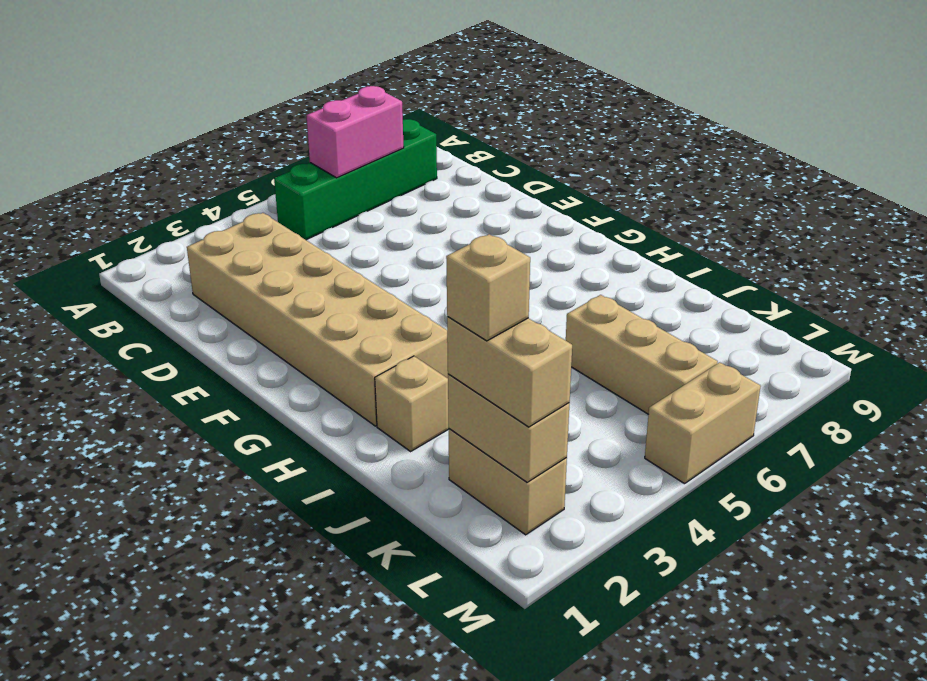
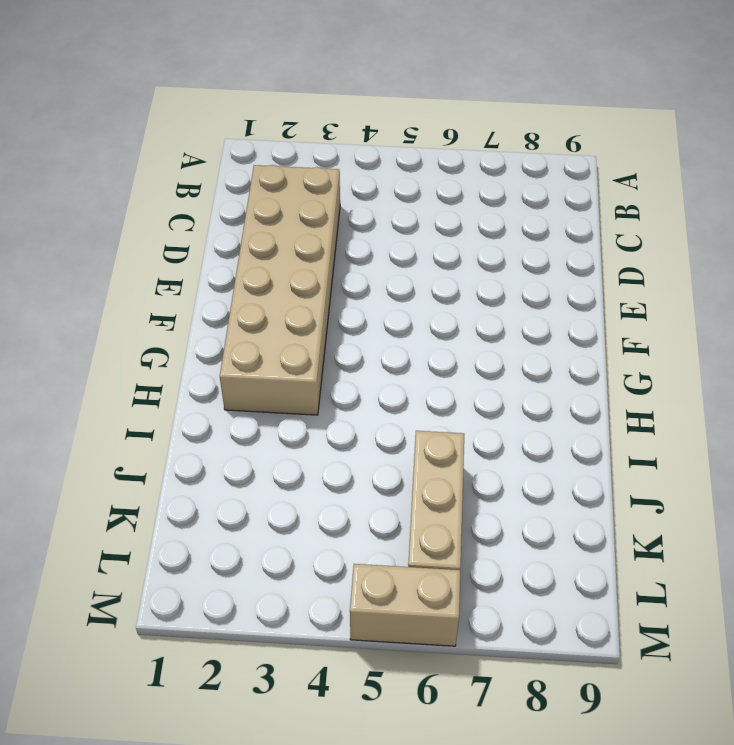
none -> green 1x4 brick [274,119,437,240]
none -> tan 1x1 brick [375,356,449,451]

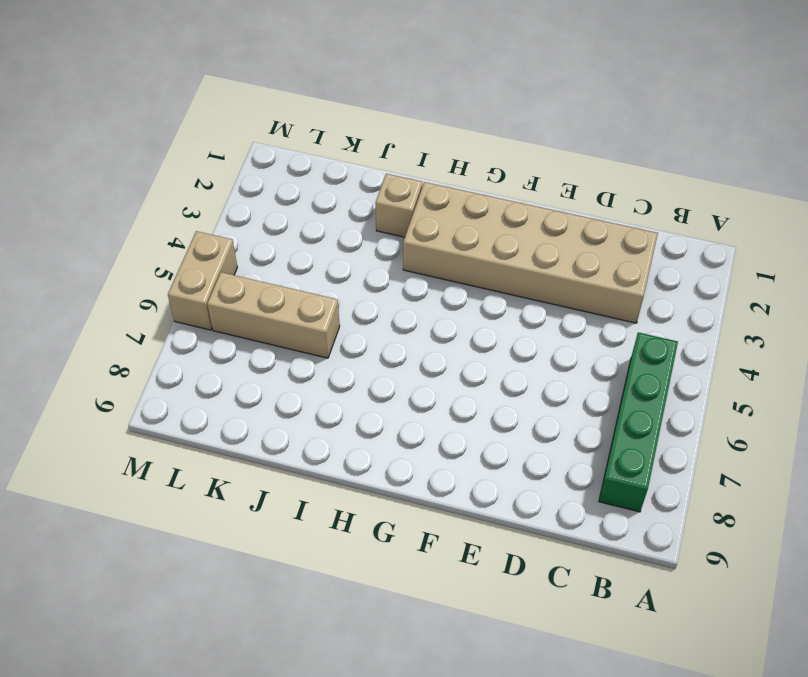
none -> tan 1x2 brick [449,429,567,535]
none -> pink 1x2 brick [306,86,404,178]

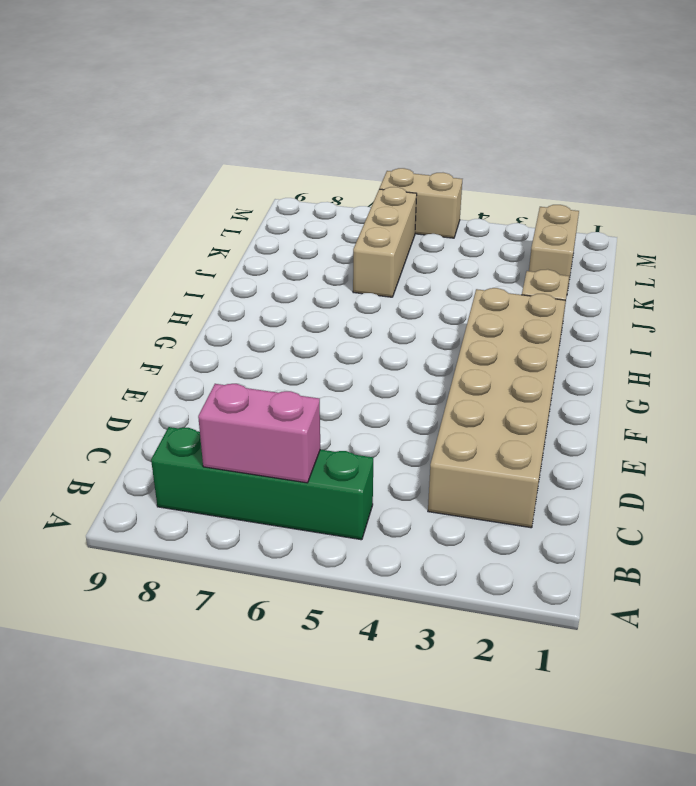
none -> tan 1x2 brick [448,374,570,482]
none -> tan 1x2 brick [447,317,572,427]

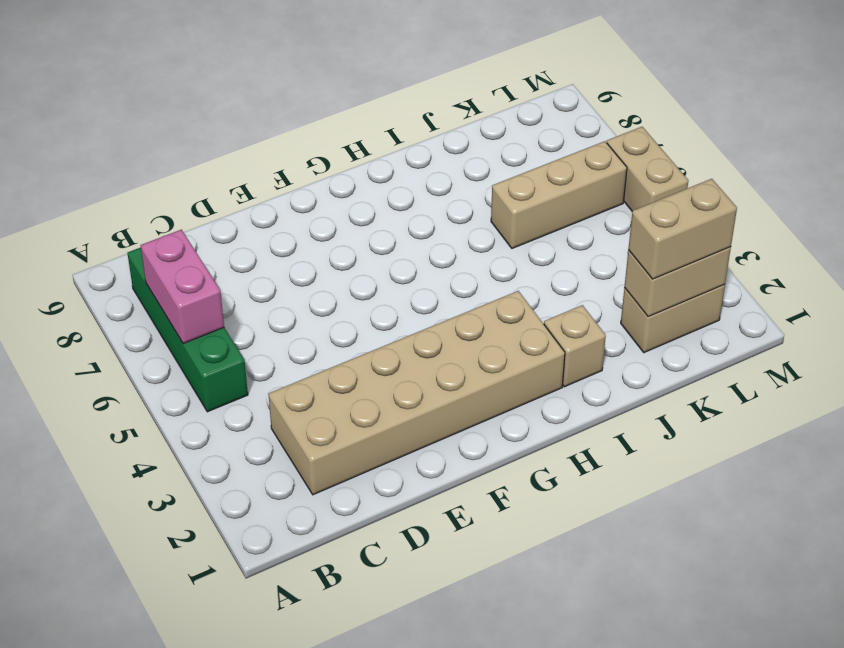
none -> tan 1x1 brick [446,234,530,341]

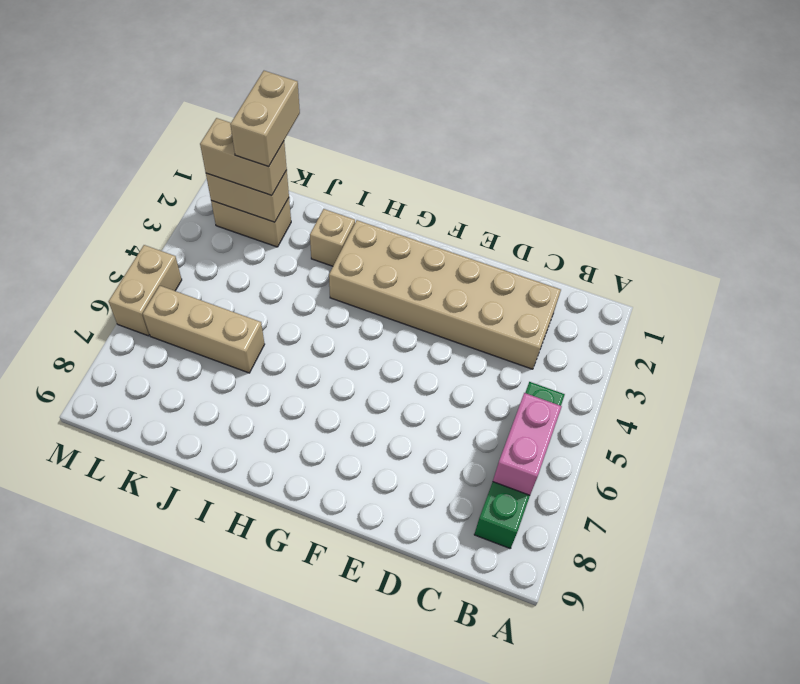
tan 1x2 brick [230,71,300,166] -> tan 1x1 brick [446,234,530,341]

